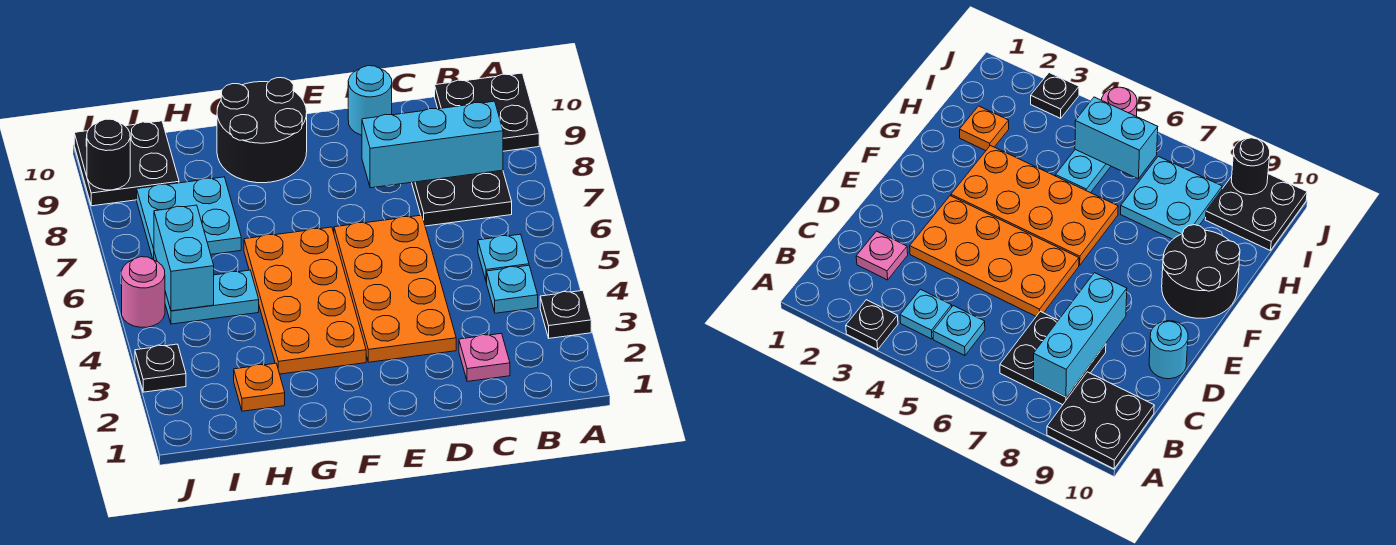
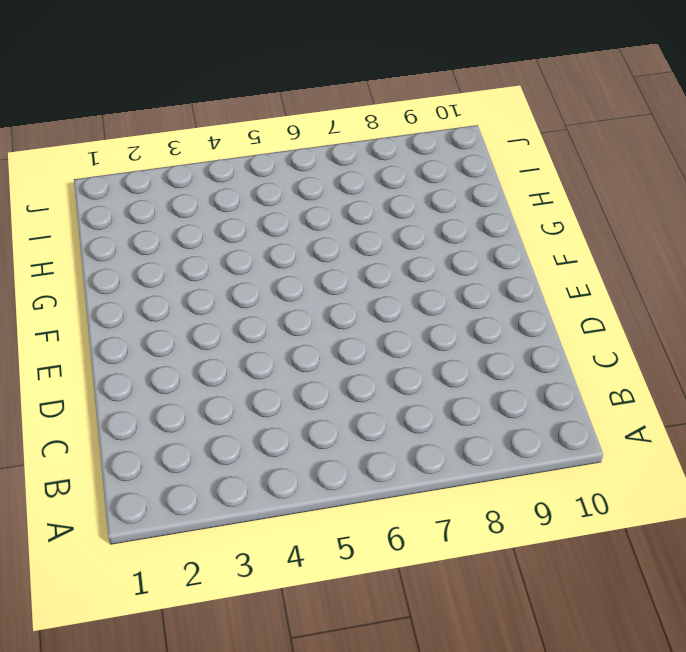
none -> black 1x1 plate [540,291,591,338]
none -> black 2x2 plate [435,73,539,151]
none -> cyan 1x1 plate [487,265,538,313]

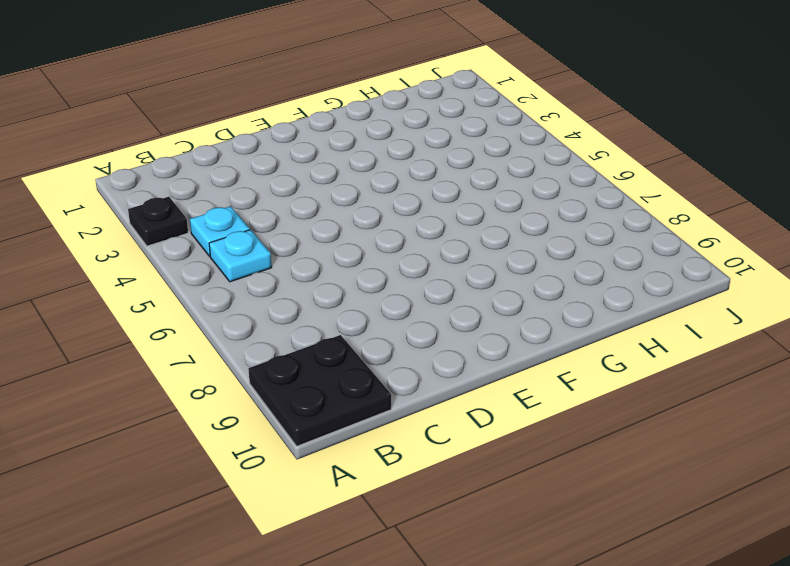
none -> black 2x2 plate [412,170,512,226]
none -> pink 1x1 plate [459,333,510,381]
none -> orange 2x4 plate [334,215,456,362]

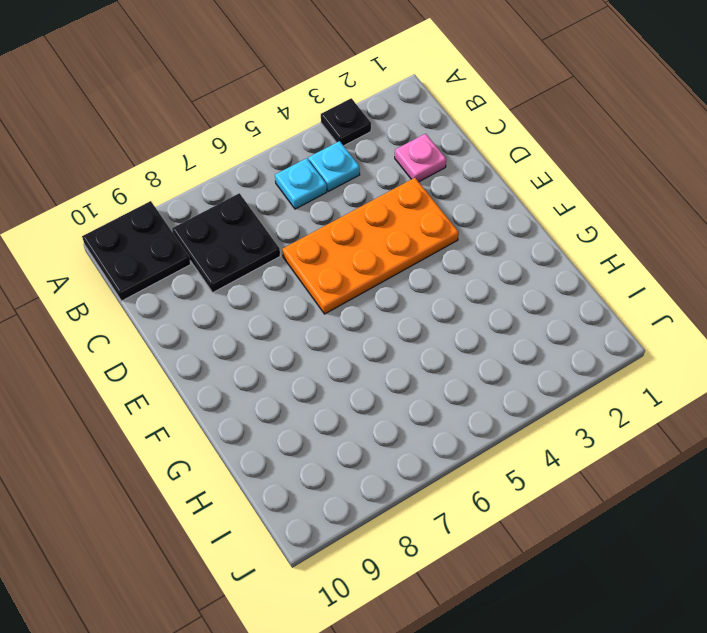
none -> cyan 1x1 round brick [348,66,392,135]
none -> orange 2x4 plate [244,227,366,374]
none -> black 2x2 round brick [217,78,307,183]

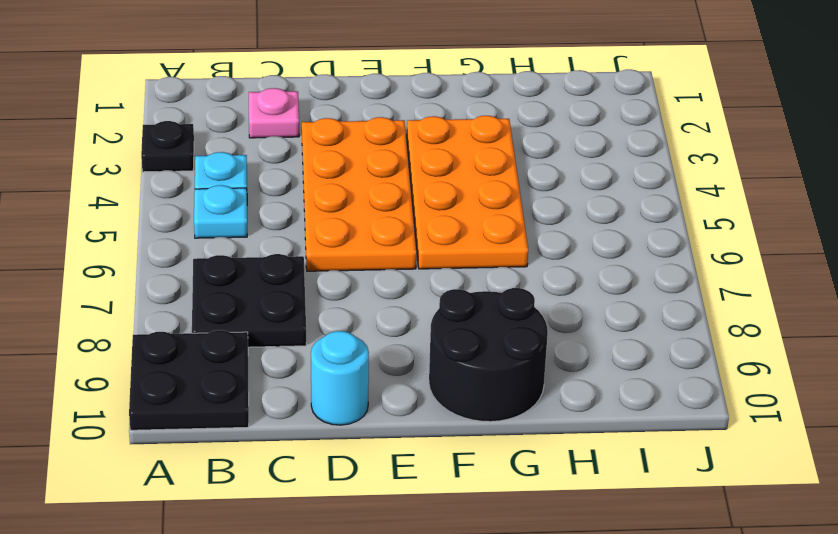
none -> orange 1x1 plate [234,363,285,411]
none -> cyan 1x2 plate [165,270,259,324]
none -> cyan 2x2 plate [137,177,241,261]

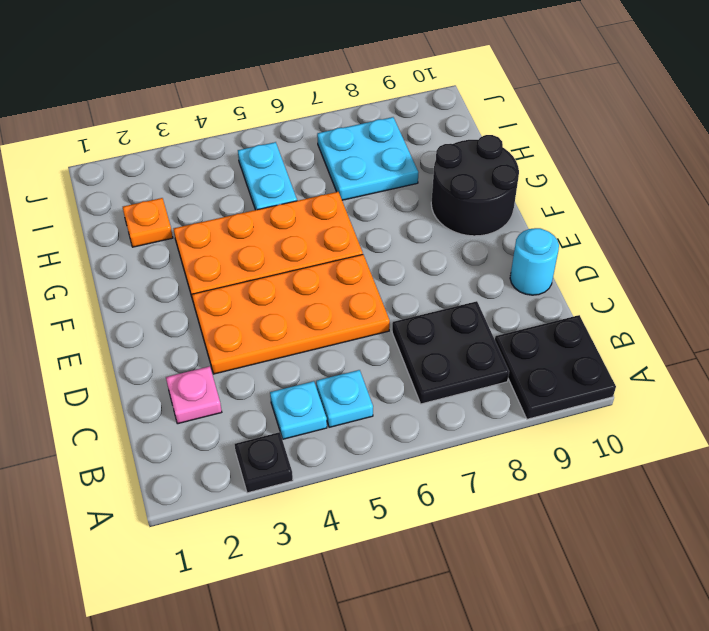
none -> black 2x2 plate [74,121,179,206]
none -> black 1x1 plate [135,344,186,392]
none -> pink 1x1 round brick [122,257,165,327]

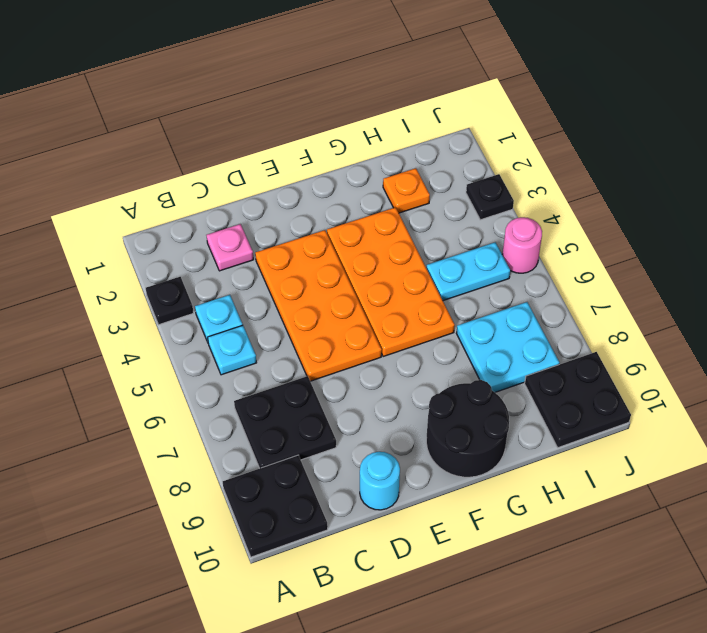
none -> cyan 1x3 brick [362,101,503,188]
none -> cyan 1x2 brick [154,205,214,311]
none -> black 1x1 round brick [87,119,130,190]

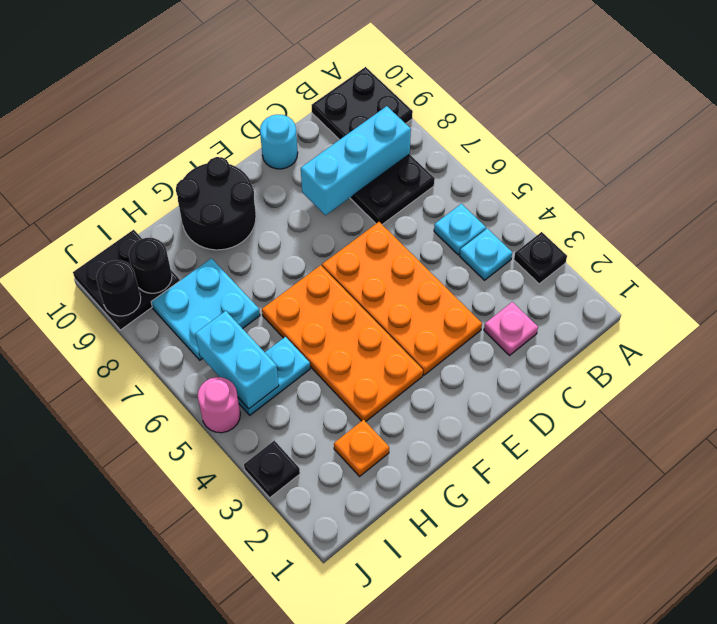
black 1x1 round brick [129,238,172,293] -> none

